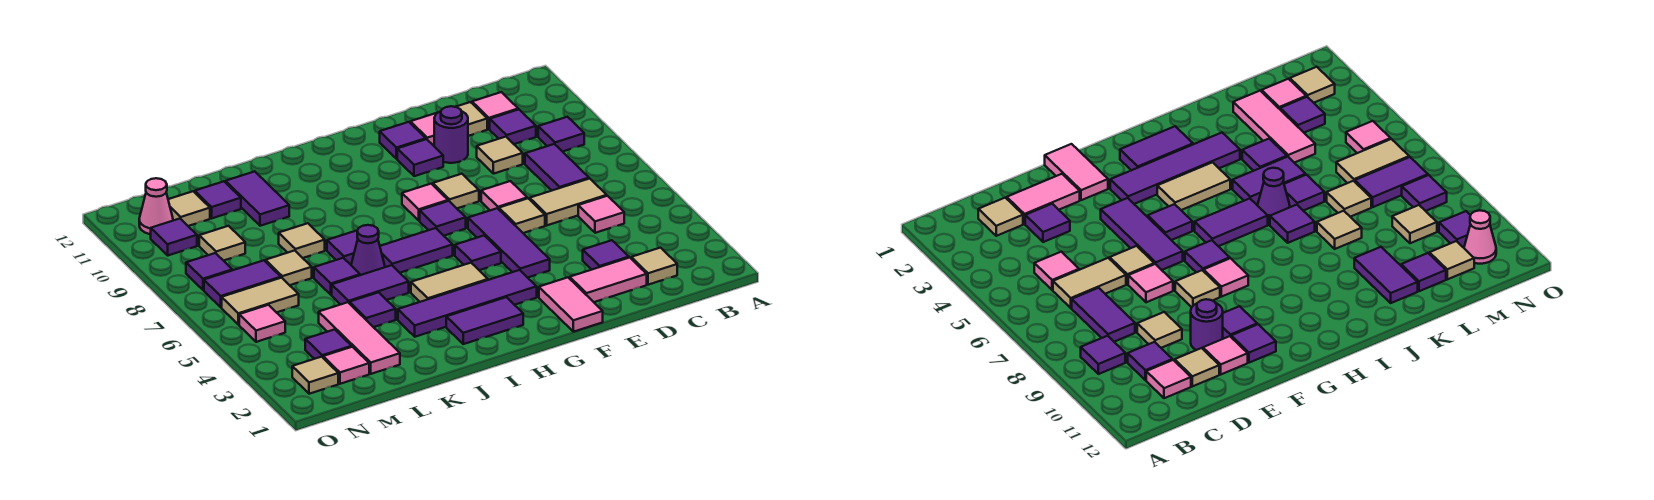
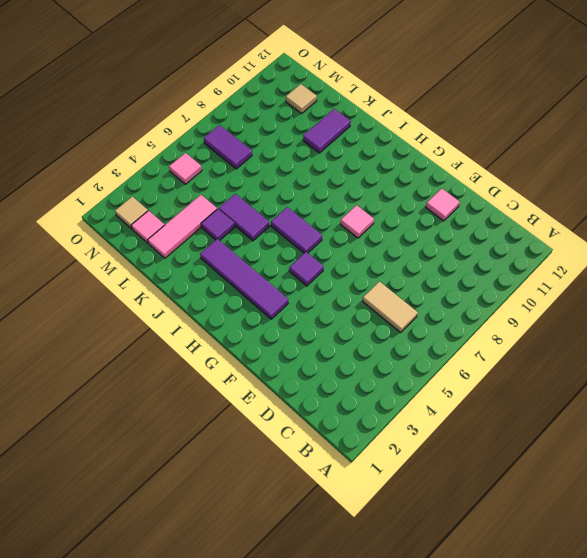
none -> purple 1x1 tile [538,117,584,152]
none -> tan 1x1 tile [631,248,677,285]
none -> pink 1x1 tile [578,196,624,233]
none -> purple 1x2 tile [525,144,589,190]

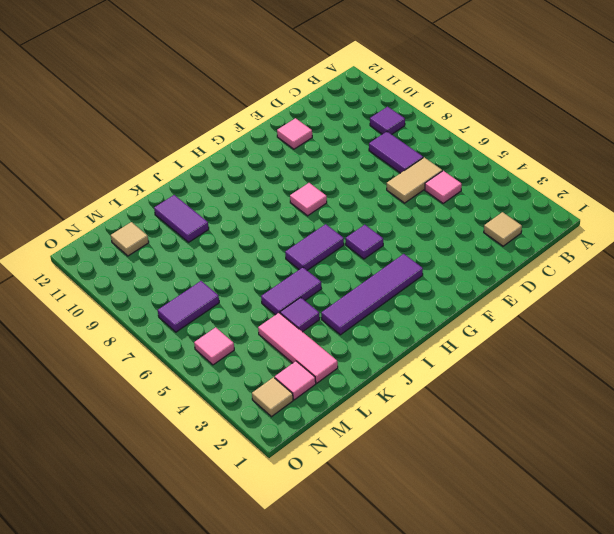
none -> purple 1x1 tile [490,109,536,144]
none -> pink 1x1 tile [472,92,518,129]
none -> pink 1x2 tile [570,258,647,302]
none -> purple 1x1 tile [583,240,629,270]

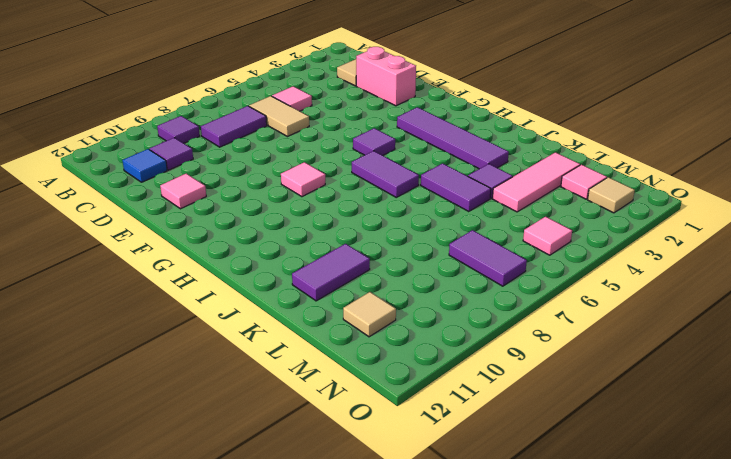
blue 1x1 tile [122,149,167,182] -> pink 1x1 tile [472,92,518,129]
pink 1x2 brick [356,47,416,106] -> pink 1x2 tile [570,258,647,302]
none -> purple 1x1 tile [583,240,629,270]
none -> tan 1x1 tile [477,137,523,174]
none -> tan 1x1 tile [456,102,487,136]
none -> tan 1x1 tile [499,198,545,233]

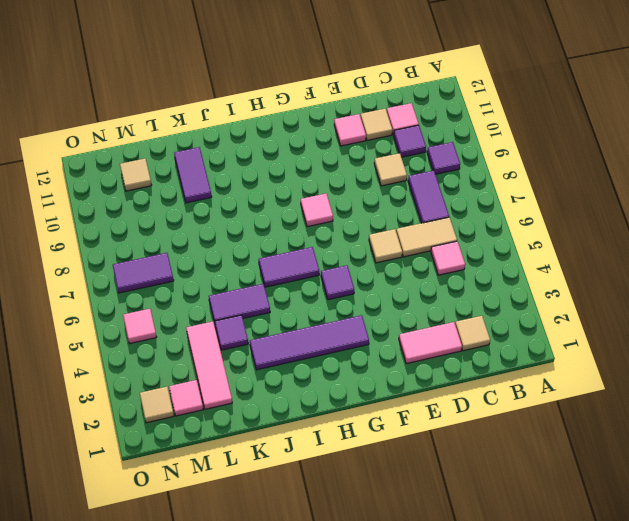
none -> purple 1x1 tile [583,240,629,270]
none -> pink 1x1 tile [481,181,527,210]
none -> purple 1x1 round brick [434,106,468,163]
none -> pink 1x2 tile [539,277,603,332]

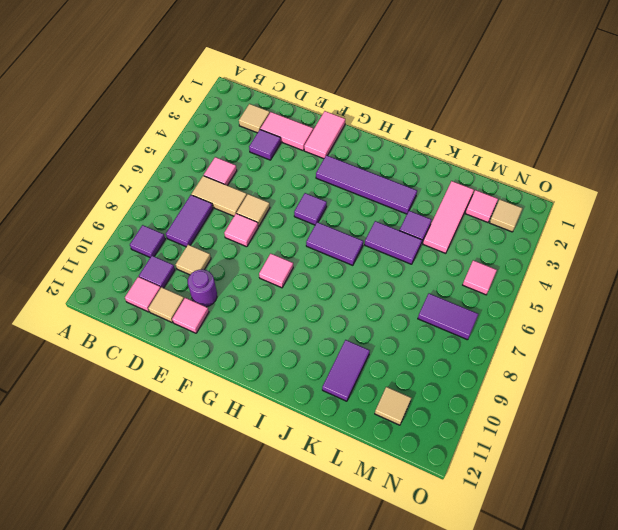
none -> purple 1x3 tile [468,208,550,278]
none -> tan 1x1 tile [433,174,479,208]
none -> purple 1x1 tile [397,139,443,176]
none -> purple 1x1 tile [380,122,426,159]

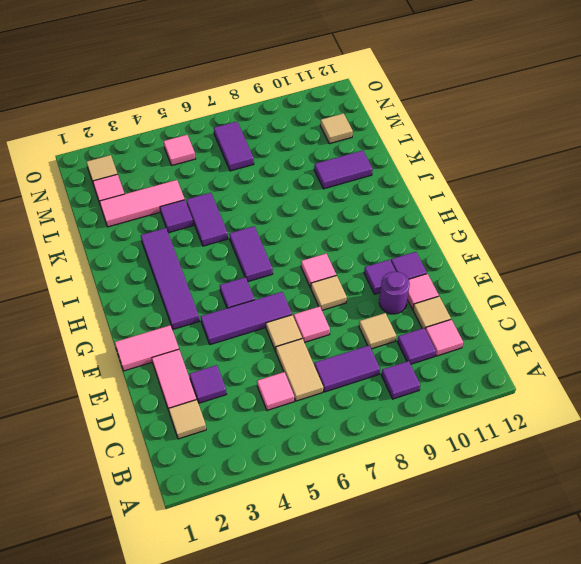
none -> purple 1x1 tile [420,201,466,236]
none -> purple 1x2 tile [446,297,523,344]
none -> tan 1x2 tile [411,263,488,302]
none -> purple 1x1 cone [351,225,385,275]

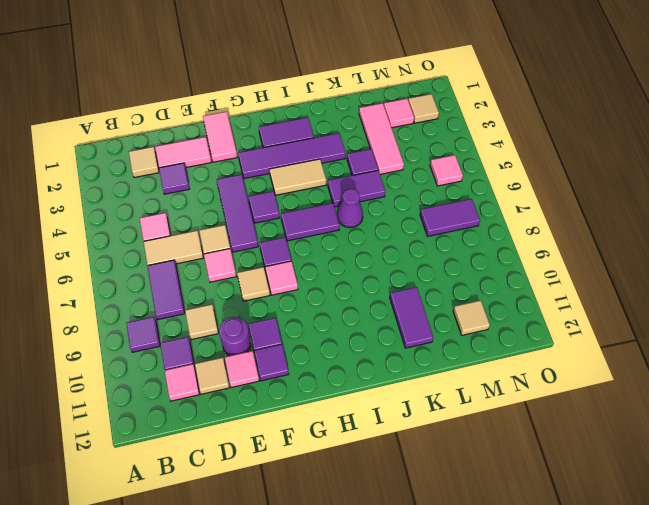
none -> purple 1x1 tile [327,231,358,265]
none -> purple 1x1 tile [314,258,360,295]
none -> tan 1x1 tile [279,223,325,258]
none -> tan 1x1 tile [265,250,312,285]

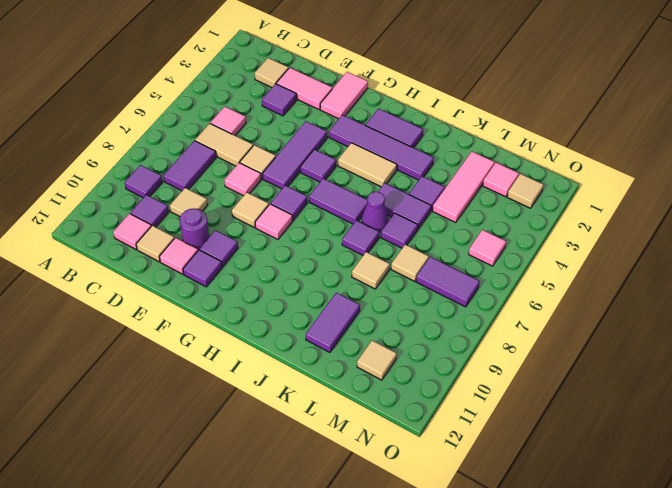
none -> purple 1x1 tile [195,181,241,218]
none -> purple 1x1 tile [305,329,352,359]
none -> tan 1x2 tile [222,278,299,325]
none -> tan 1x1 tile [199,226,245,261]

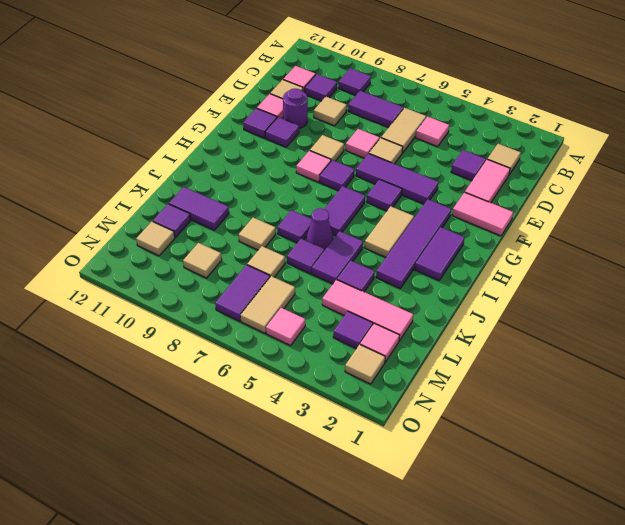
none -> purple 1x1 tile [186,253,232,290]
none -> purple 1x1 tile [151,219,197,255]
none -> pink 1x1 cone [139,178,173,234]

